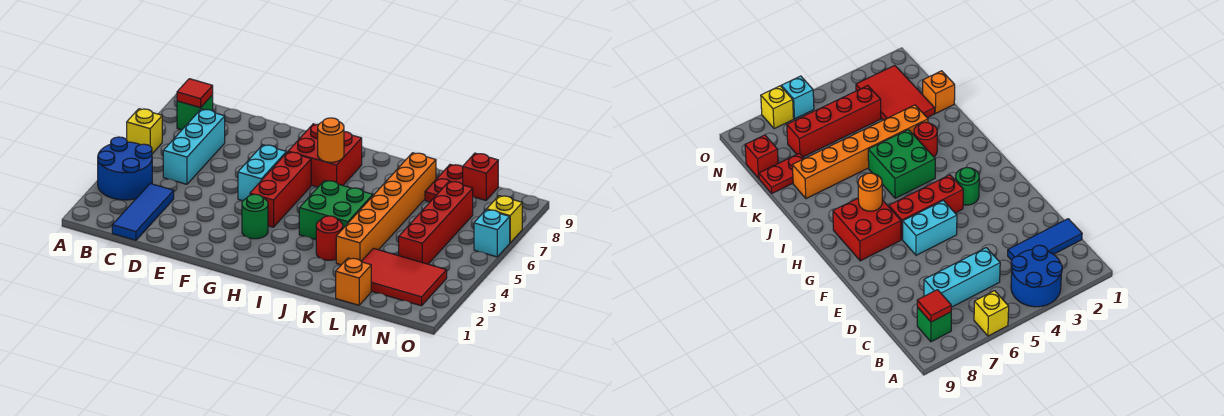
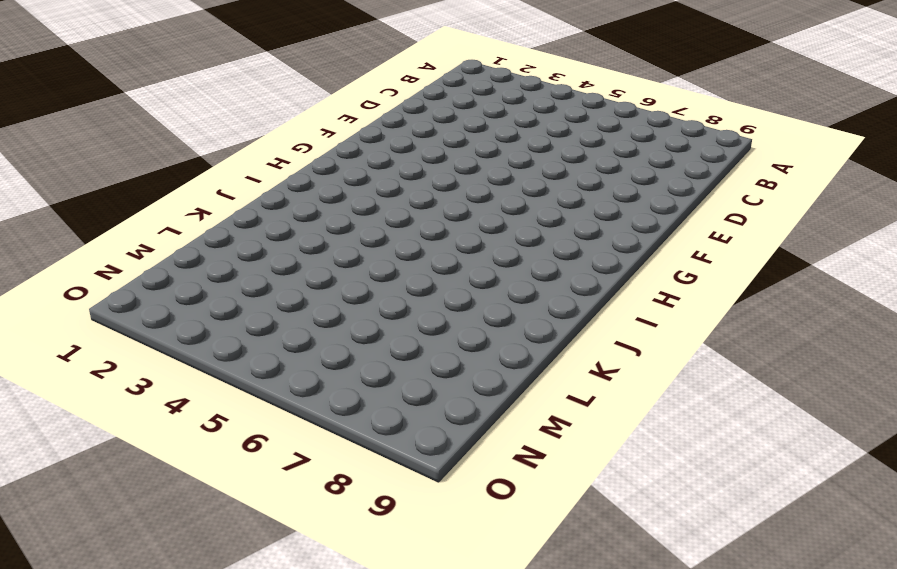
none -> blue 2x2 round brick [98,137,152,200]
none -> yellow 1x1 brick [127,109,162,154]
none -> green 1x1 brick [177,95,213,130]

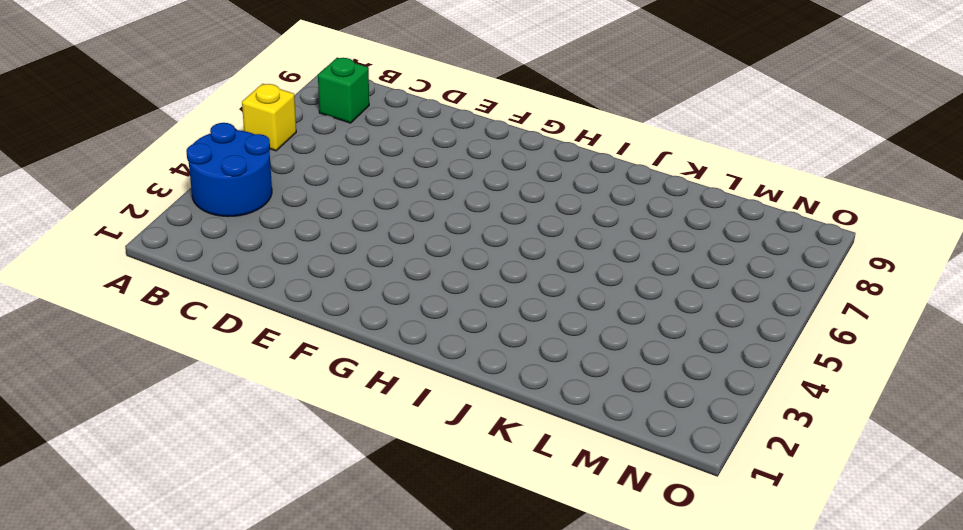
none -> blue 1x3 tile [112,184,174,240]
none -> cyan 1x3 brick [163,109,225,184]
none -> cyan 1x2 brick [238,145,286,201]

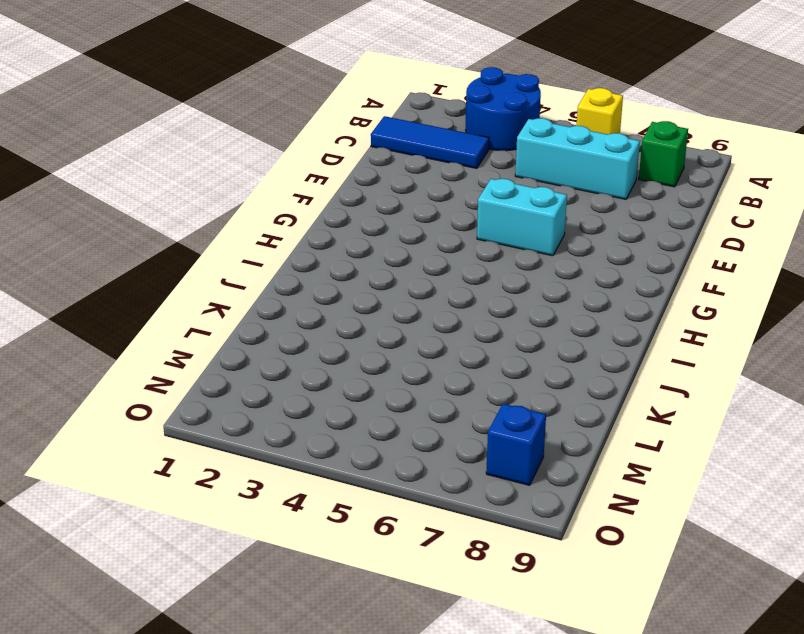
blue 1x1 brick [486,404,546,485] -> none
none -> green 1x1 round brick [242,194,268,239]
none -> red 1x3 brick [250,152,311,227]
none -> red 2x2 brick [288,124,362,187]

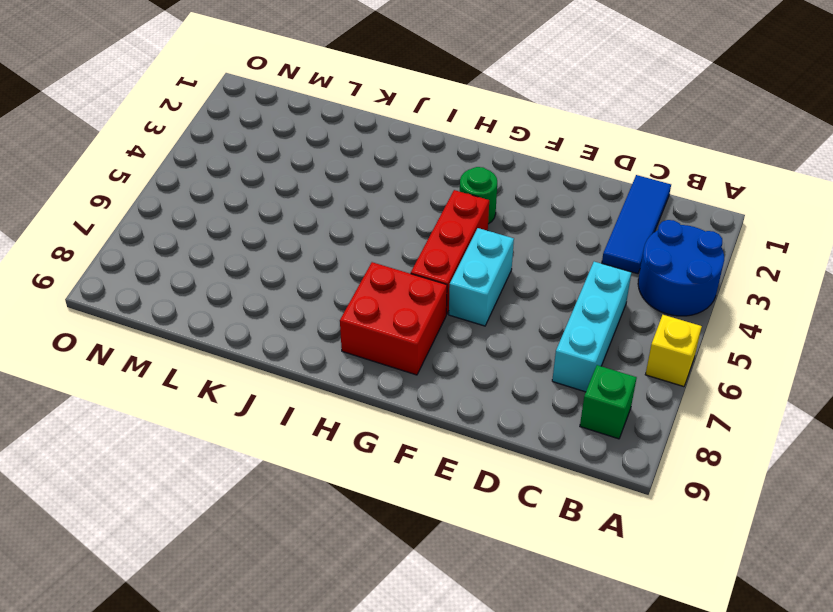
none -> green 2x2 brick [299,180,373,240]
none -> red 1x1 round brick [316,216,343,260]
none -> orange 1x6 brick [336,153,436,265]

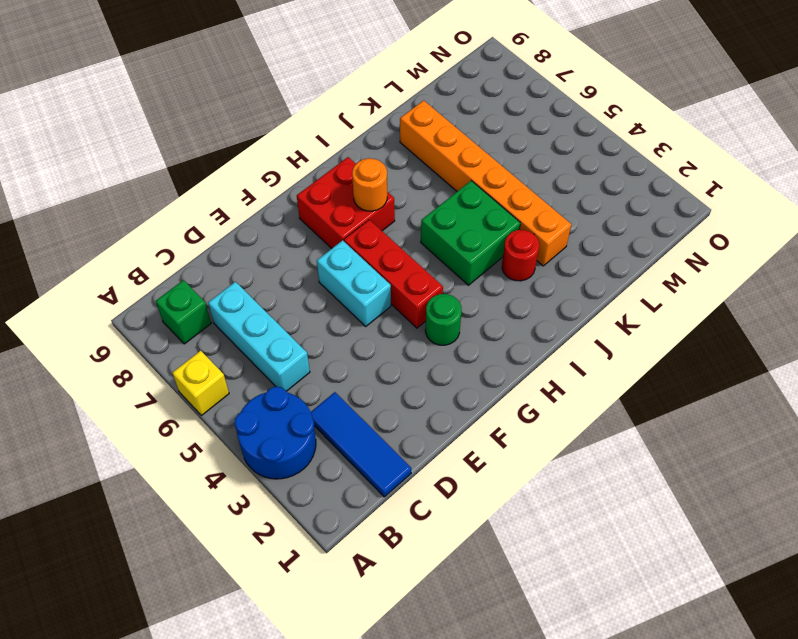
none -> orange 1x1 brick [336,258,371,305]
none -> red 2x3 tile [361,248,447,306]
none -> red 1x2 plate [425,164,463,202]

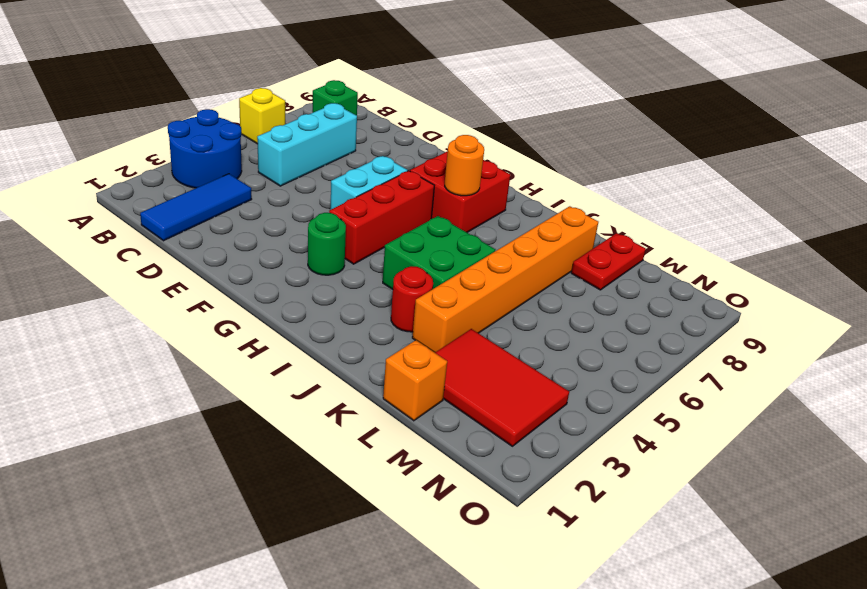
none -> red 1x4 brick [399,181,473,264]
none -> red 1x1 brick [463,153,498,200]
none -> cyan 1x1 brick [474,210,510,257]

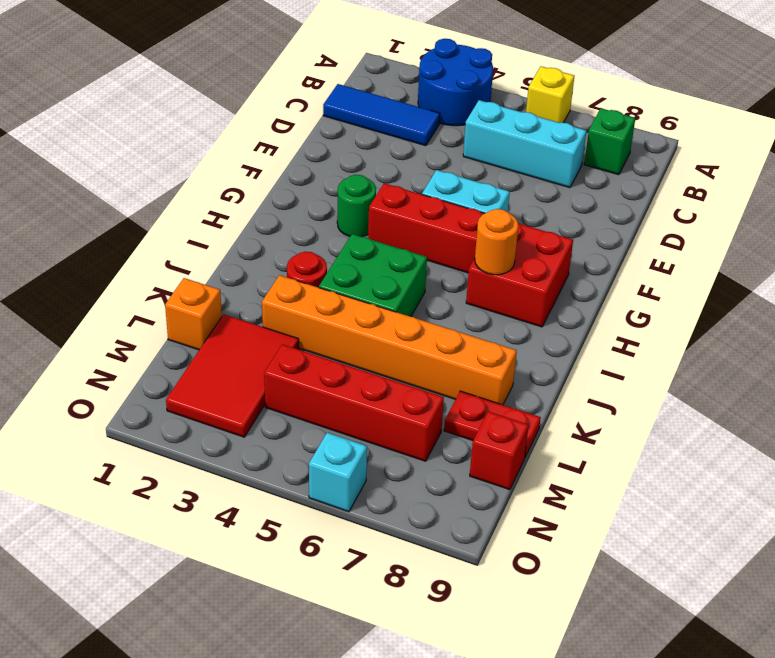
none -> yellow 1x1 brick [487,196,522,243]
none -> red 1x1 tile [177,79,213,108]

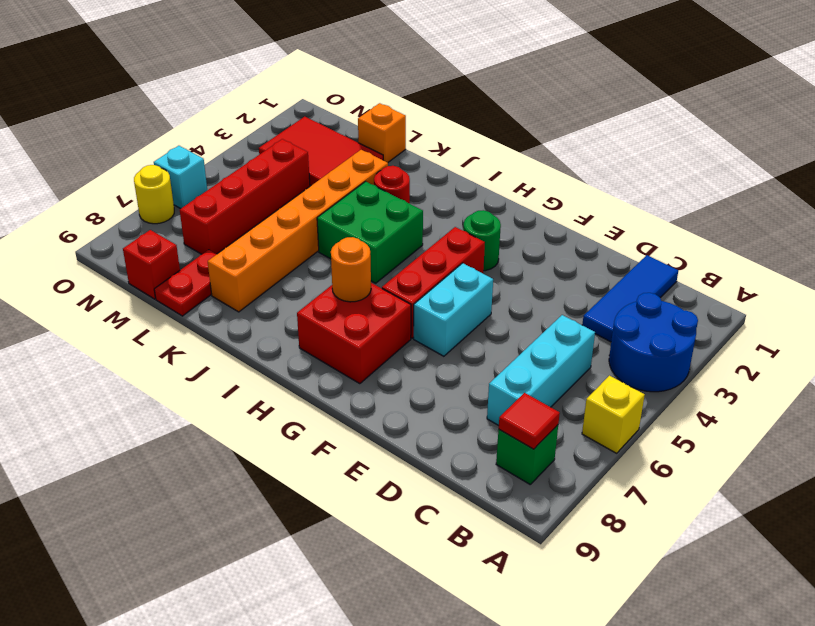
yellow 1x1 round brick [134,165,174,224] -> yellow 1x1 brick [487,196,522,243]

